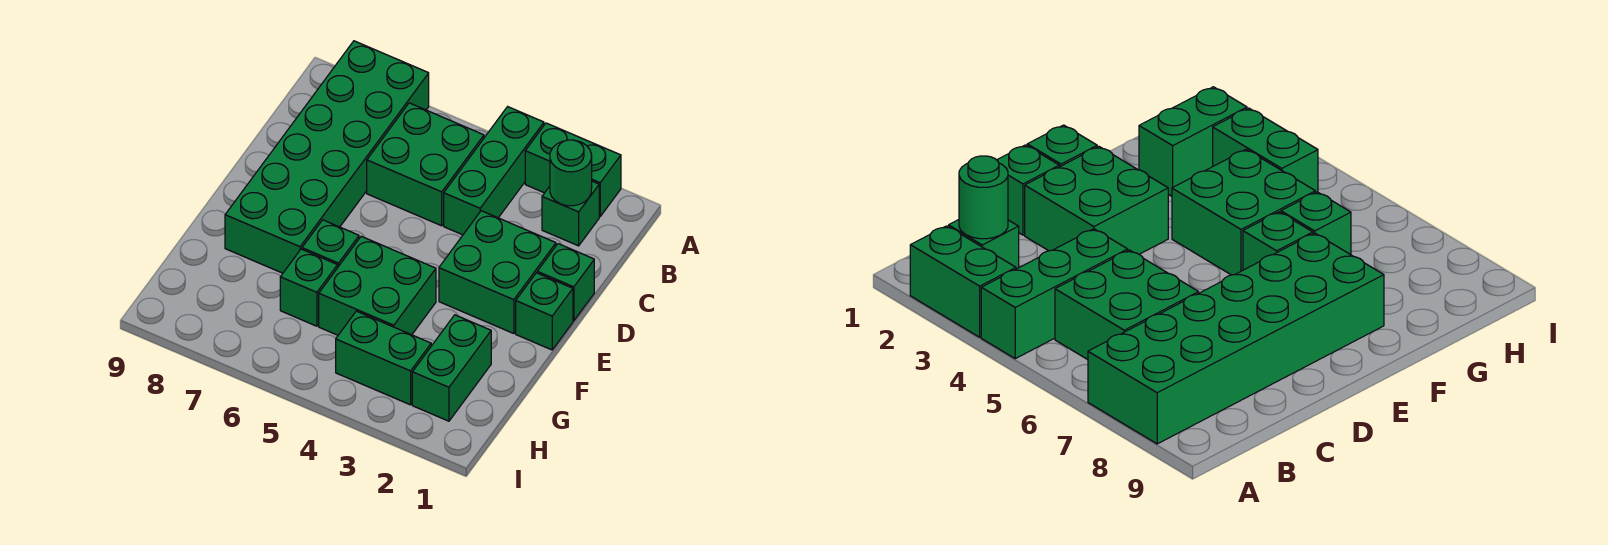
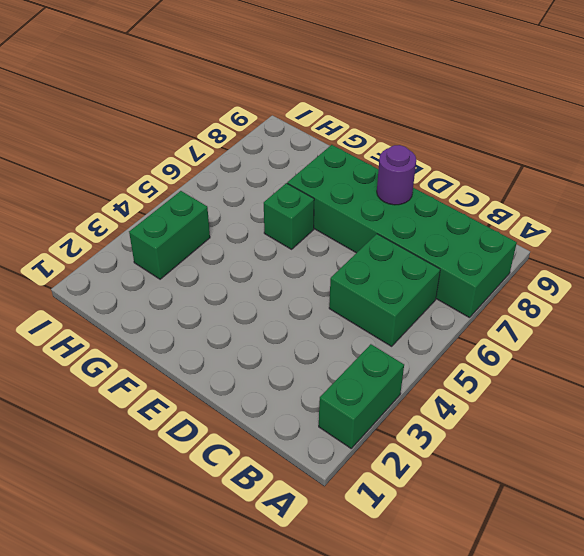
purple 1x1 round brick [377,145,416,205] -> none
none -> green 1x3 brick [444,107,544,235]
none -> green 1x1 brick [542,181,599,246]
none -> green 1x1 brick [537,244,594,321]

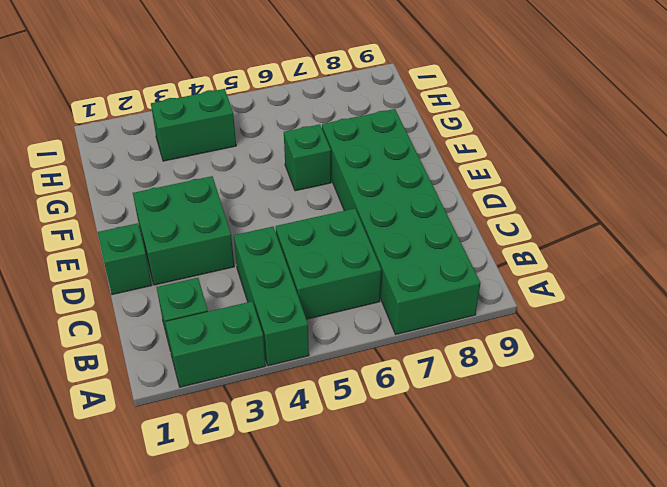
none -> green 1x1 brick [516,273,573,350]
none -> green 2x2 brick [319,236,436,335]
none -> green 1x2 brick [412,315,491,421]

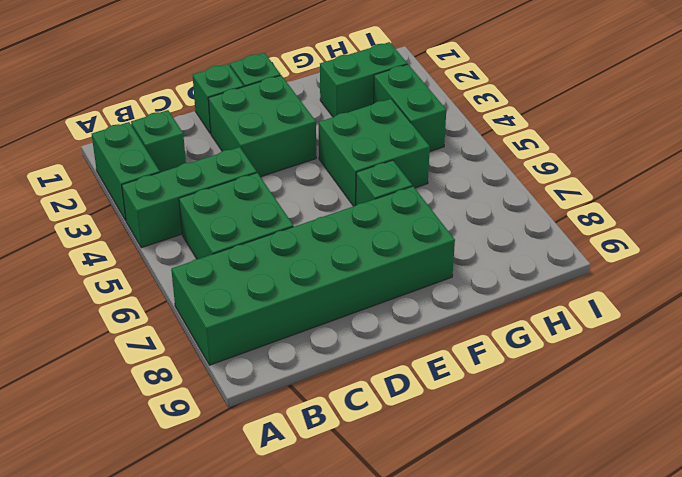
none -> green 1x1 brick [280,249,338,326]
none -> green 1x1 round brick [550,140,592,206]

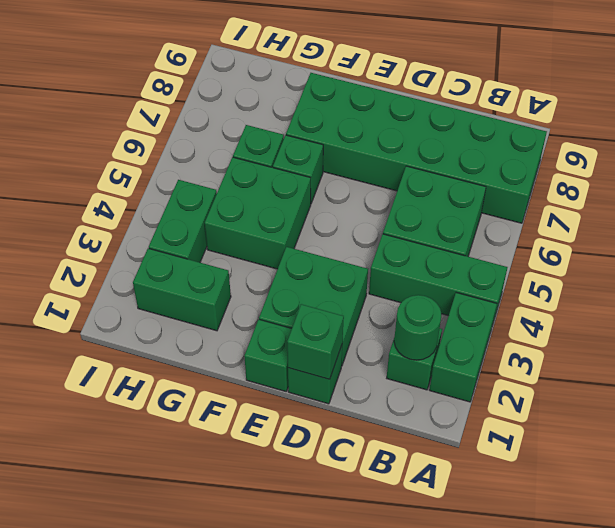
green 1x1 brick [287,304,344,379] -> none

